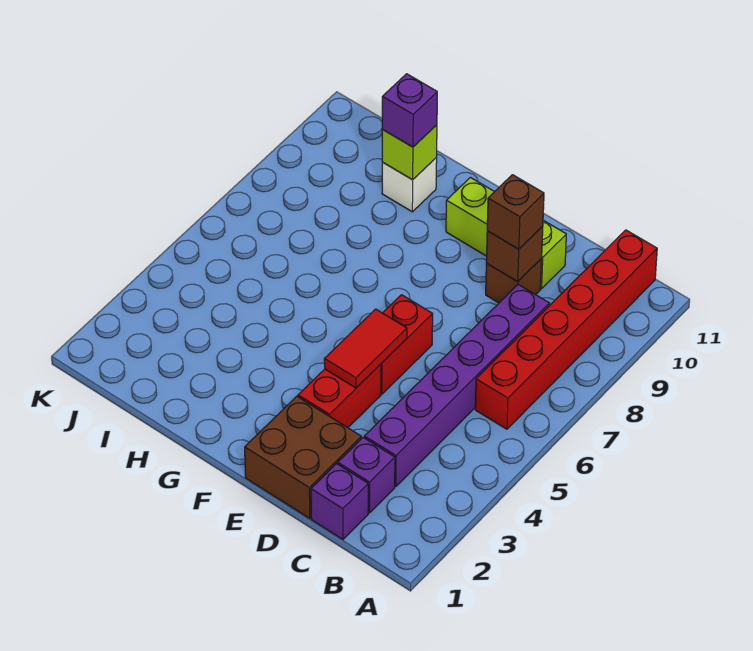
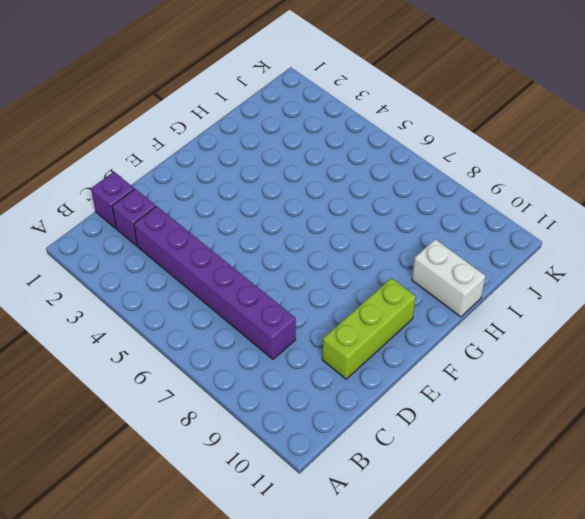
white 1x2 brick [412,239,486,317] -> white 1x1 brick [382,158,437,212]
none -> red 1x6 brick [475,230,657,429]
none -> brown 2x2 brick [245,396,361,519]
none -> brown 1x1 brick [486,259,542,303]

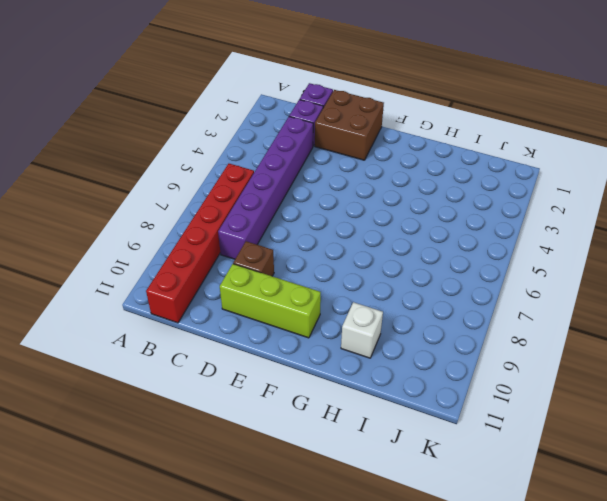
none -> red 1x2 brick [298,364,381,428]
none -> red 1x2 brick [381,295,433,394]
none -> brown 1x1 brick [486,226,543,282]

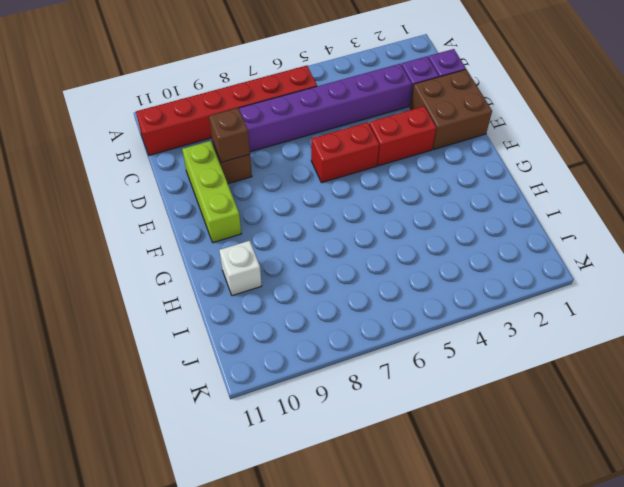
none -> red 1x2 tile [324,309,407,388]
none -> lime 1x1 brick [382,125,437,180]
none -> brown 1x1 brick [487,175,544,249]

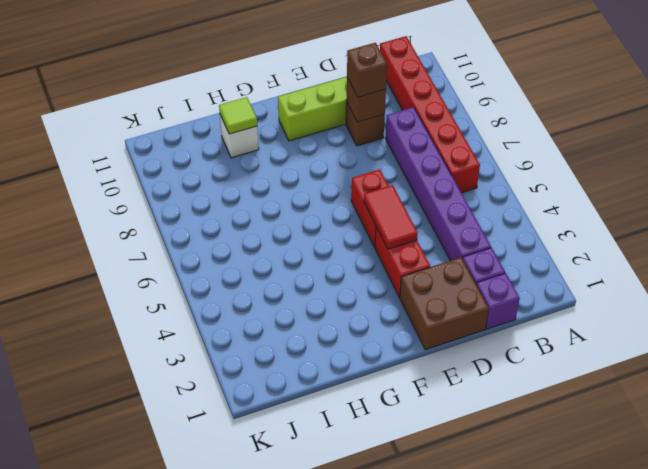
lime 1x1 tile [219,97,257,134] -> lime 1x1 brick [382,125,437,180]
none -> purple 1x1 brick [382,74,437,147]

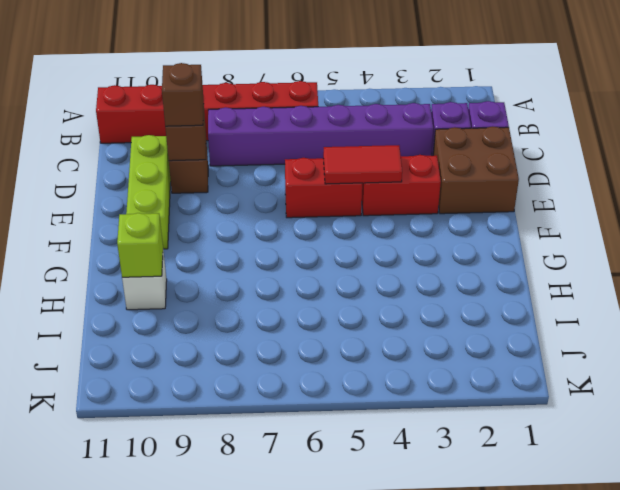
none -> purple 1x1 brick [382,74,437,147]

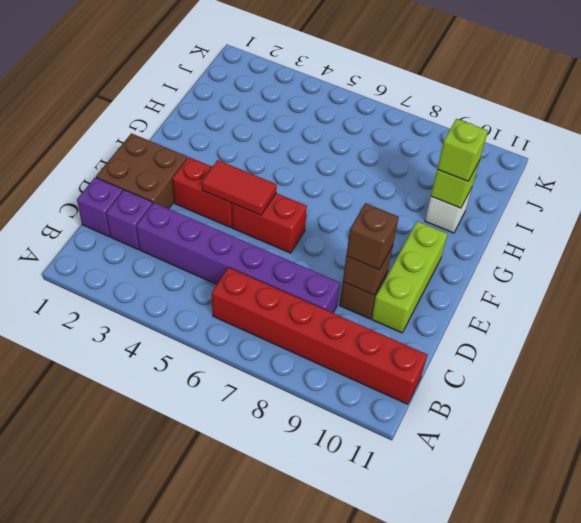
lime 1x1 brick [437,119,488,181] -> purple 1x1 brick [382,74,437,147]

